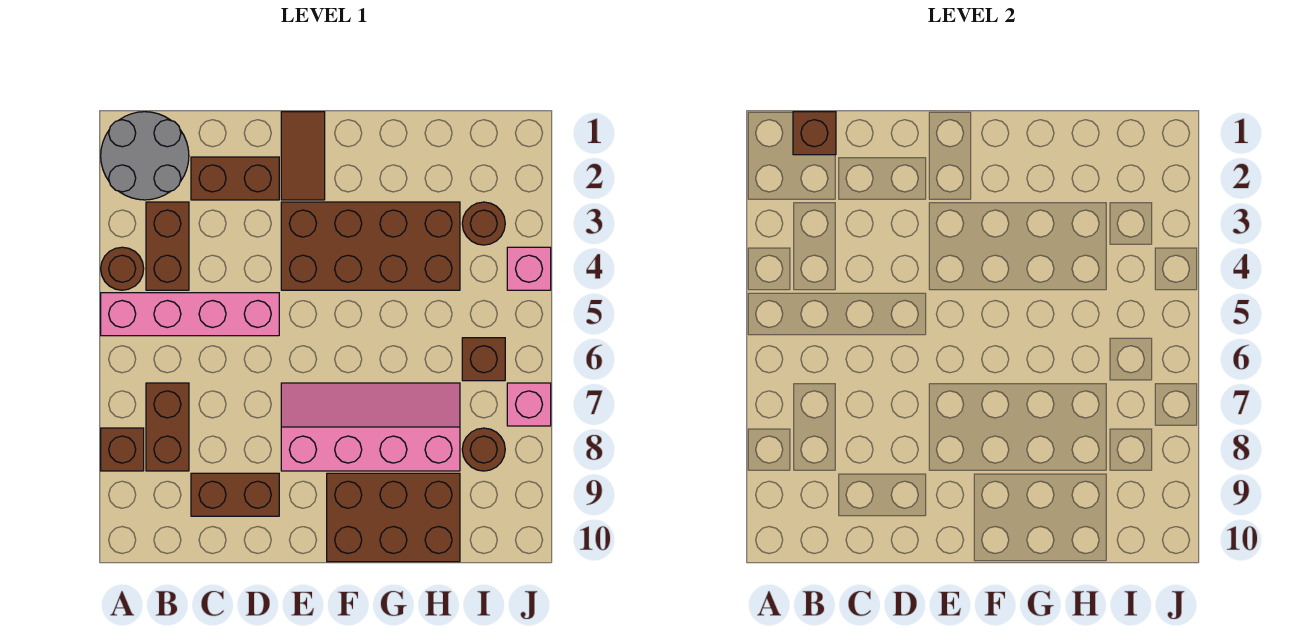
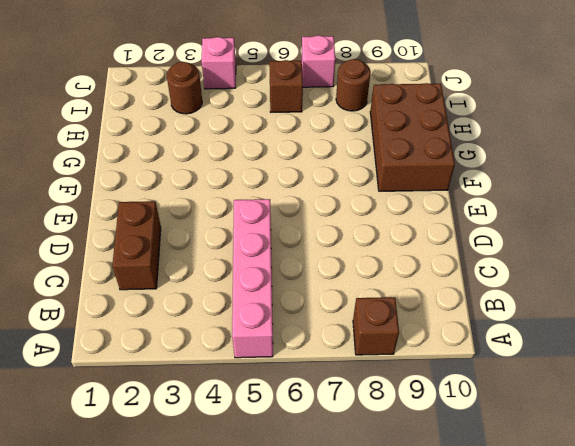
none -> grey 2x2 round brick [101,112,189,200]
none -> brown 1x1 round brick [101,247,144,290]
none -> brown 1x2 brick [146,202,189,290]

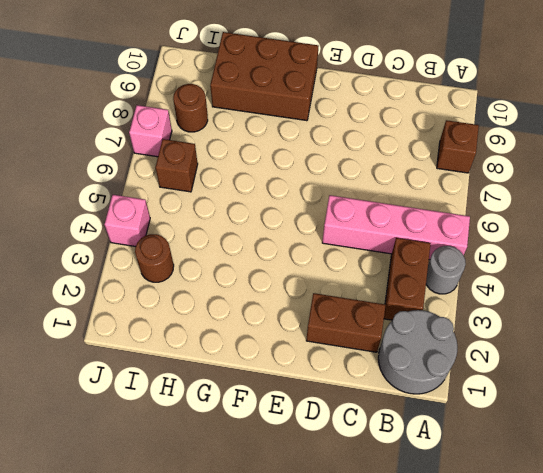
grey 1x1 round brick [426,246,466,294] -> brown 1x1 round brick [101,247,144,290]
none -> brown 1x2 brick [146,383,189,471]
none -> brown 1x2 brick [191,473,279,516]
none -> brown 1x2 tile [281,112,325,200]

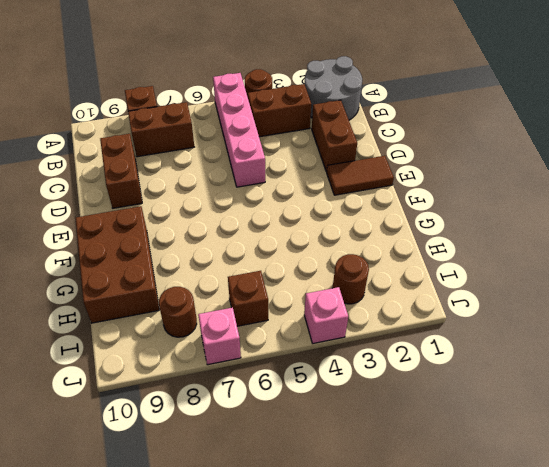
none -> brown 2x4 brick [281,202,460,290]
none -> pink 2x4 slope [281,383,460,471]
none -> brown 1x1 brick [793,112,836,155]

